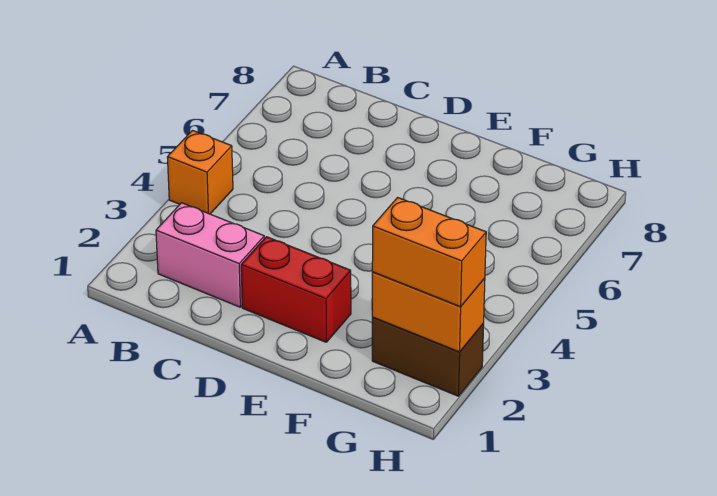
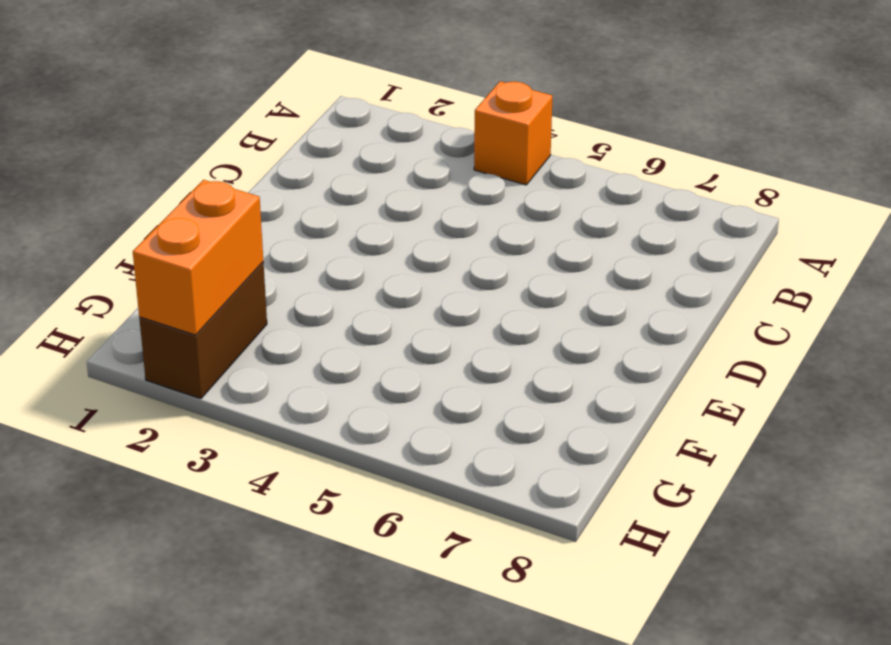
none -> pink 1x2 brick [156,203,264,307]
none -> red 1x2 brick [241,237,351,342]

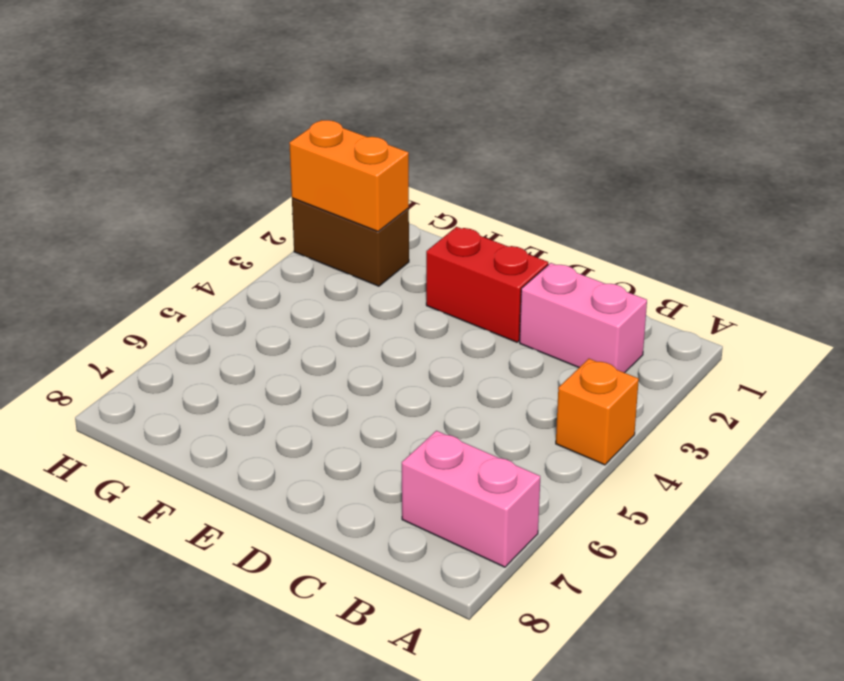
pink 1x2 brick [402,431,540,567] -> none
none -> orange 1x2 brick [372,197,486,307]

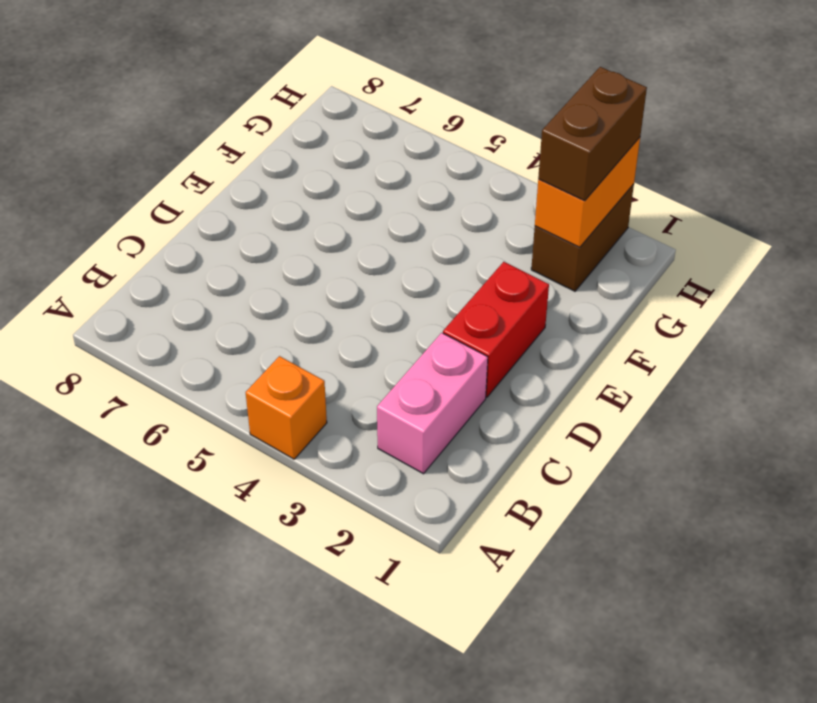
brown 1x2 brick [538,67,647,201] -> orange 1x2 brick [372,197,486,307]

